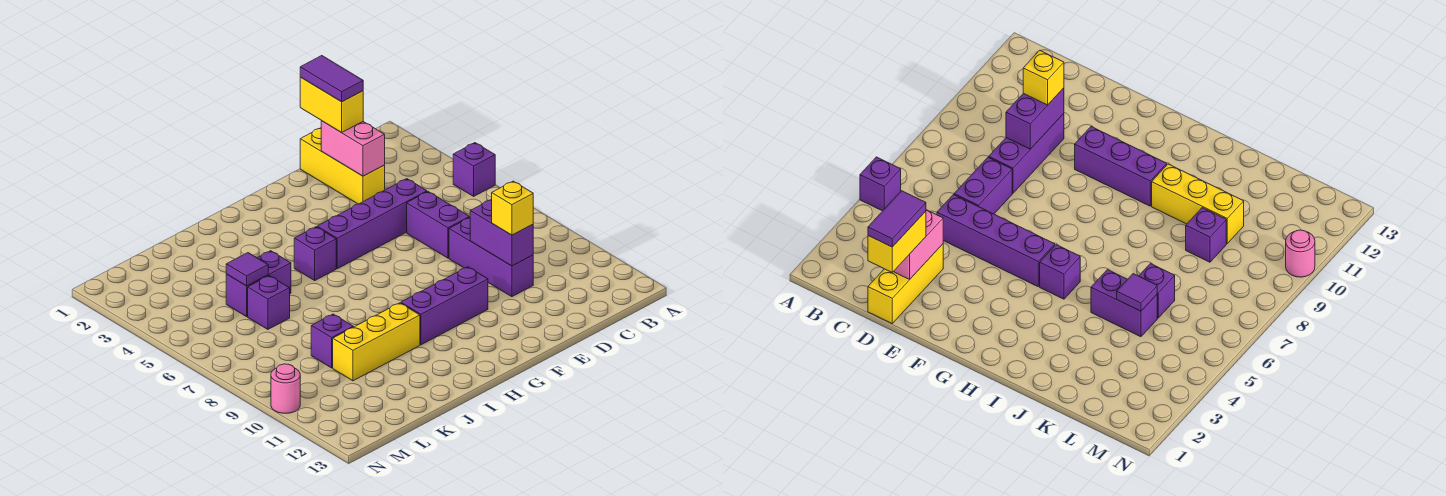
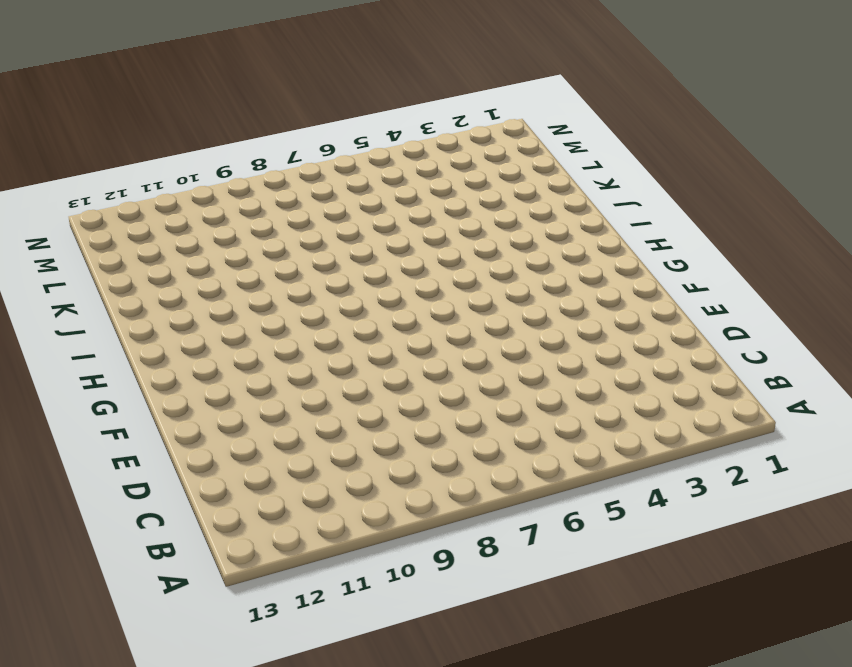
none -> purple 1x1 brick [453,143,495,196]
none -> yellow 1x3 brick [300,128,385,204]
none -> purple 1x4 brick [317,179,427,269]

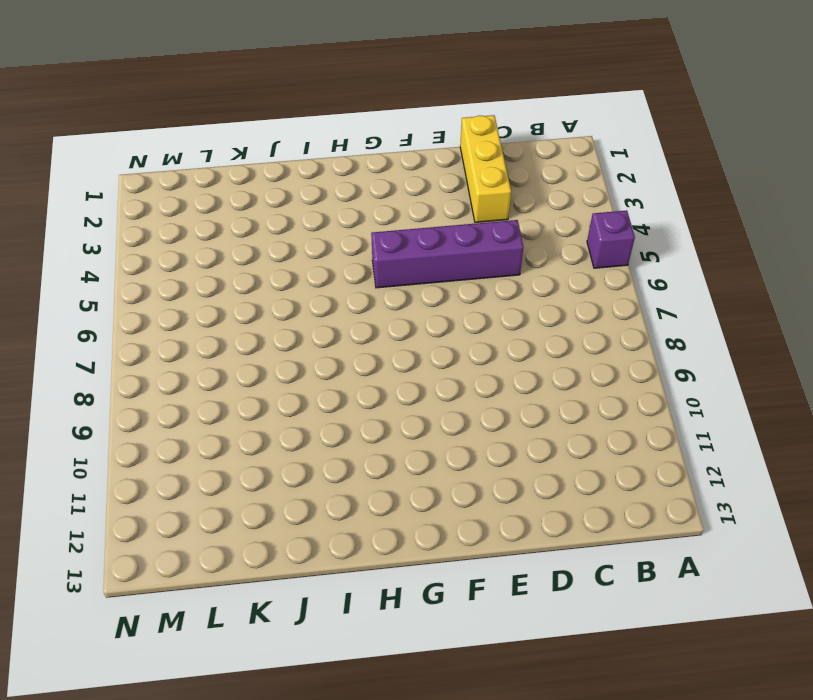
none -> purple 1x2 brick [407,192,470,258]
none -> purple 1x3 brick [449,218,533,297]
none -> purple 1x3 brick [401,267,488,345]

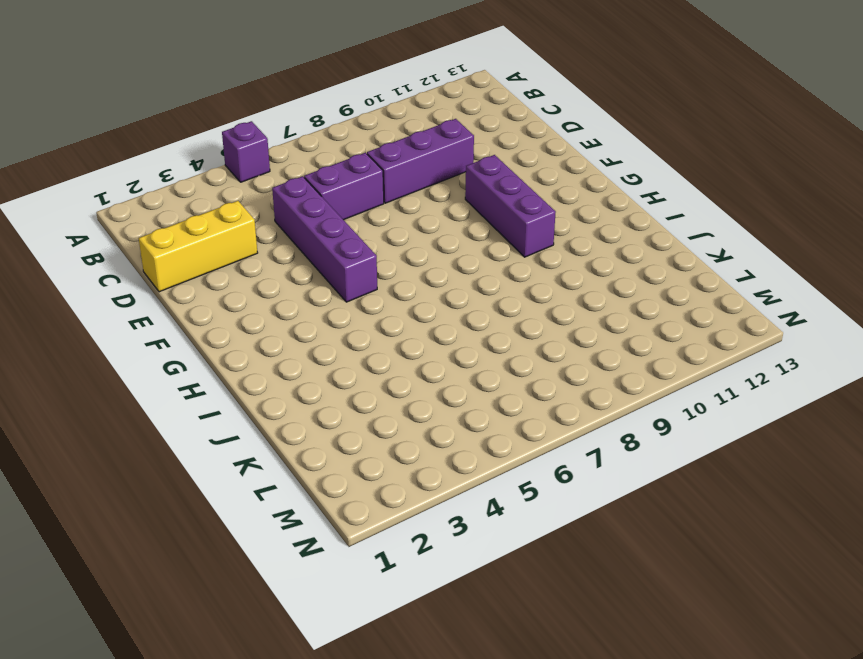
none -> purple 1x1 brick [294,227,336,280]
none -> yellow 1x3 brick [333,303,420,381]
none -> purple 1x2 brick [226,251,291,317]

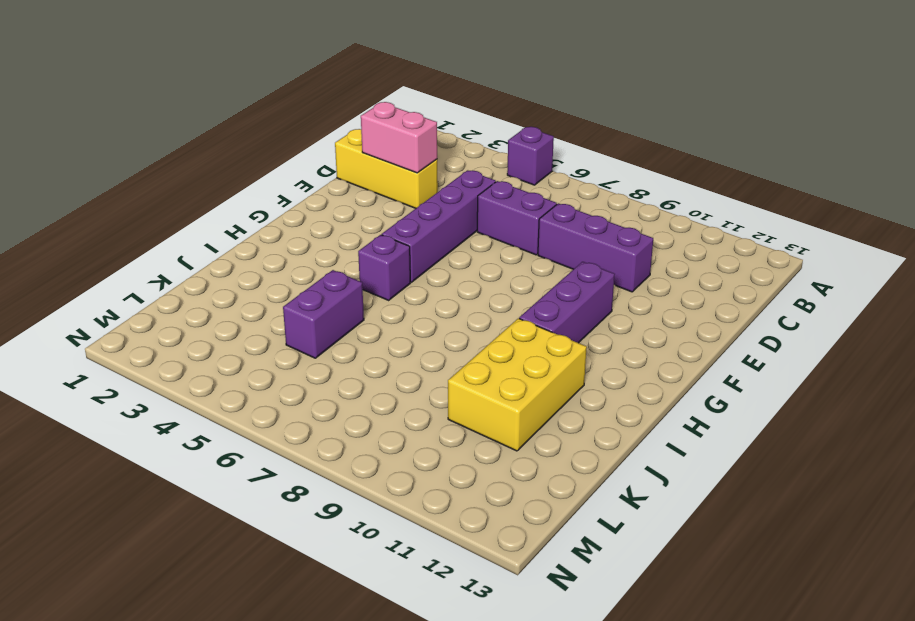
yellow 2x3 brick [448,318,587,451] -> yellow 1x3 brick [333,303,420,381]
none -> purple 1x1 brick [248,276,290,329]
none -> purple 1x1 brick [311,314,353,368]
none -> pink 1x1 round brick [271,364,300,413]

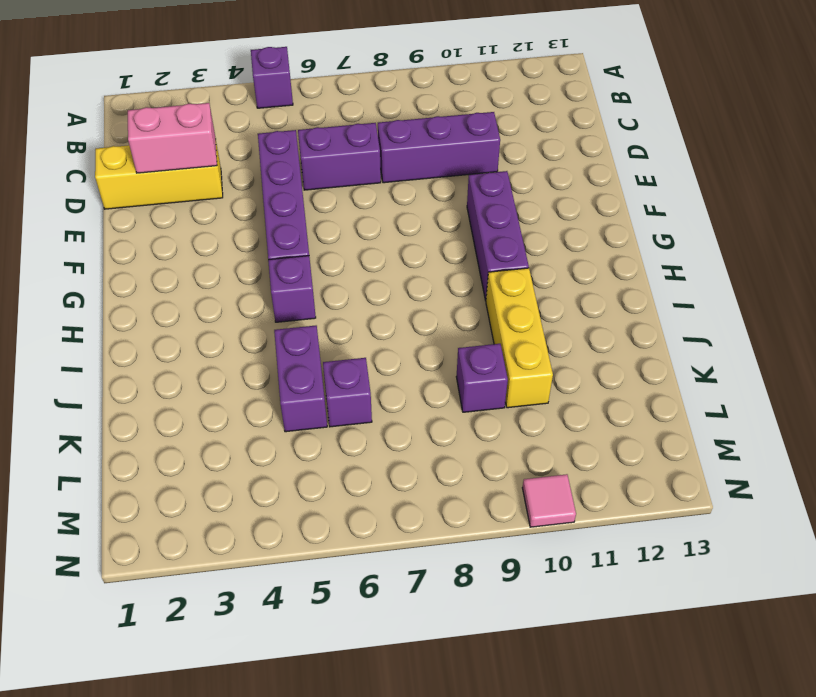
pink 1x1 tile [522,474,576,527] -> pink 1x1 round brick [271,364,300,413]
none -> purple 1x2 brick [470,199,533,266]
none -> purple 1x1 tile [226,253,268,286]
none -> yellow 1x2 brick [300,77,363,132]

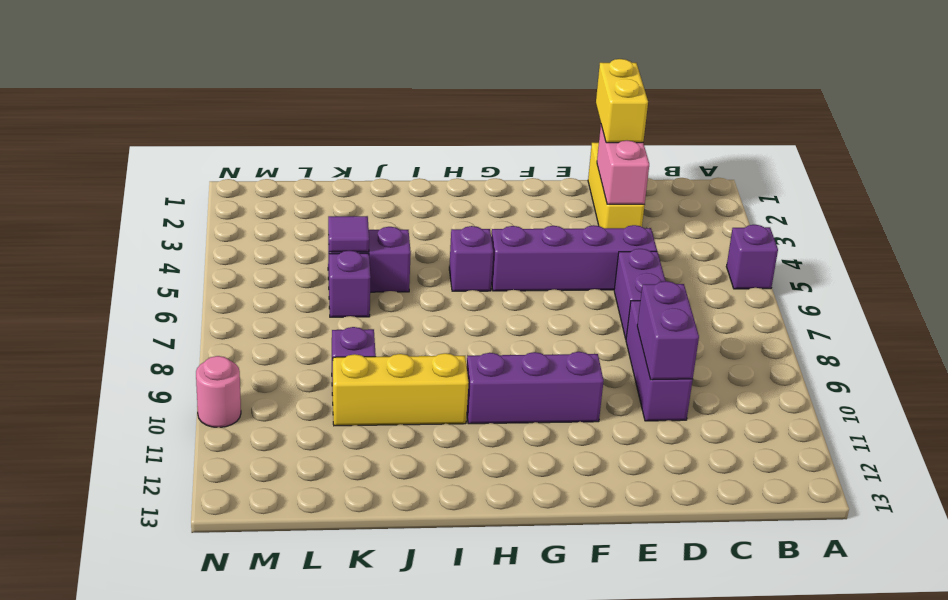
none -> yellow 1x1 brick [492,181,533,235]
none -> purple 1x2 tile [300,56,363,102]

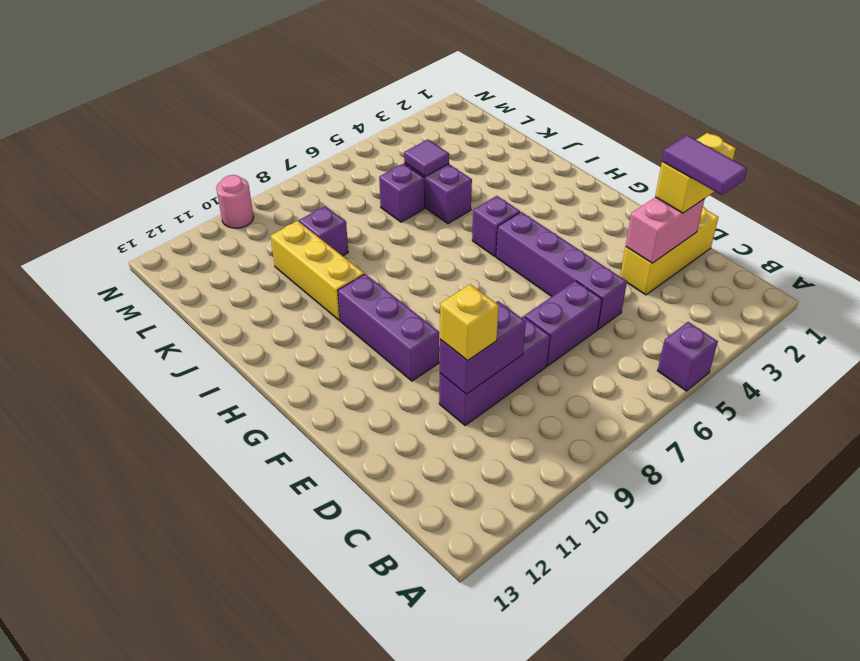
purple 1x2 tile [662,135,747,195] -> purple 1x2 tile turned to [300,56,363,102]

